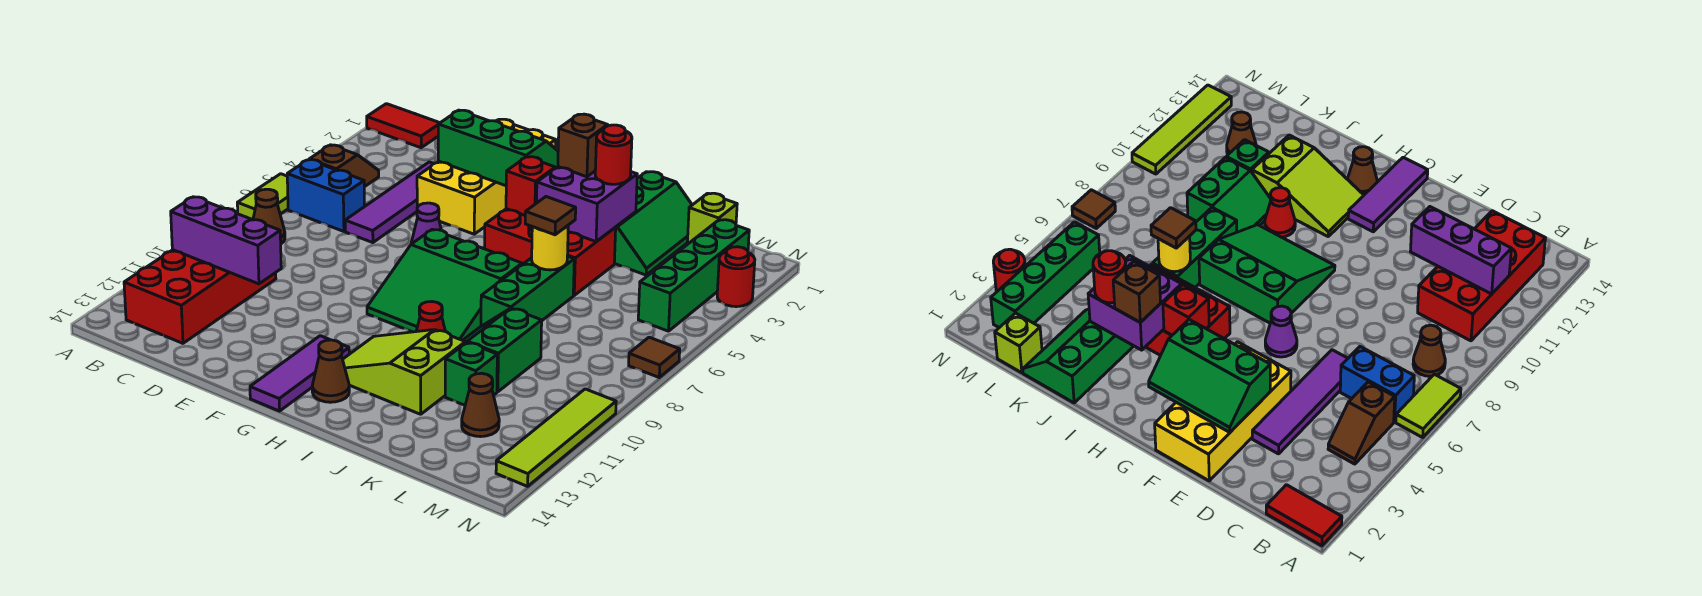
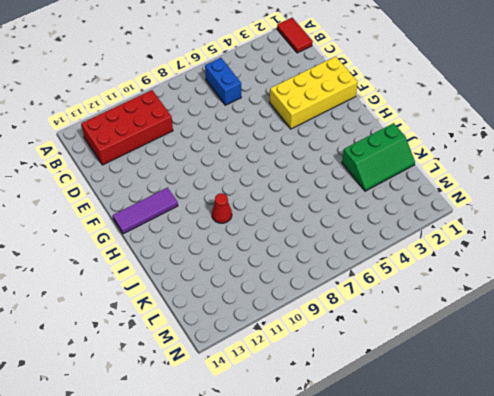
none -> lime 1x2 tile [237,174,288,220]
none -> brown 1x2 slope [309,145,379,187]
none -> brown 1x1 cone [253,189,285,244]
none -> purple 1x4 tile [345,162,434,243]

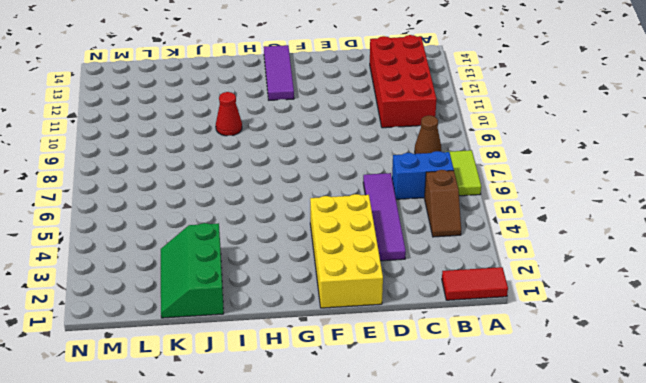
none -> purple 1x1 cone [411,203,441,244]
none -> green 3x3 slope [367,229,522,340]
none -> red 2x3 brick [485,209,616,295]
none -> lime 2x3 slope [343,330,465,414]

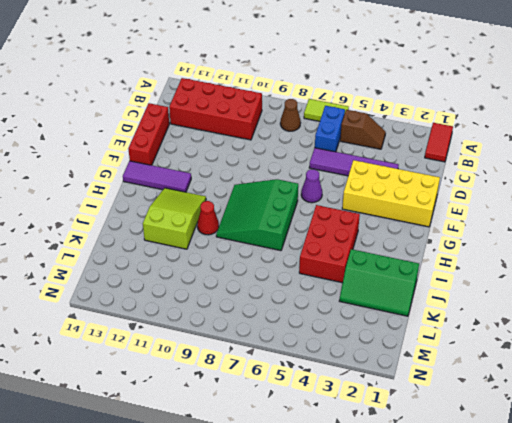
red 1x3 brick [128,103,169,165] -> none
none -> brown 1x1 cone [312,340,349,402]
none -> green 1x3 brick [481,256,574,326]
none -> green 2x2 slope [463,308,542,392]
none -> green 1x1 brick [445,342,497,405]

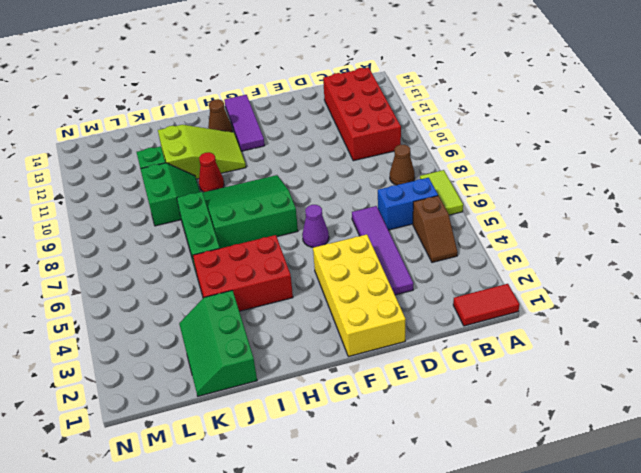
none -> lime 1x1 brick [687,193,737,244]
none -> brown 1x1 cone [462,373,499,437]
none -> green 1x4 brick [638,220,749,331]
none -> red 1x1 round brick [717,247,755,307]

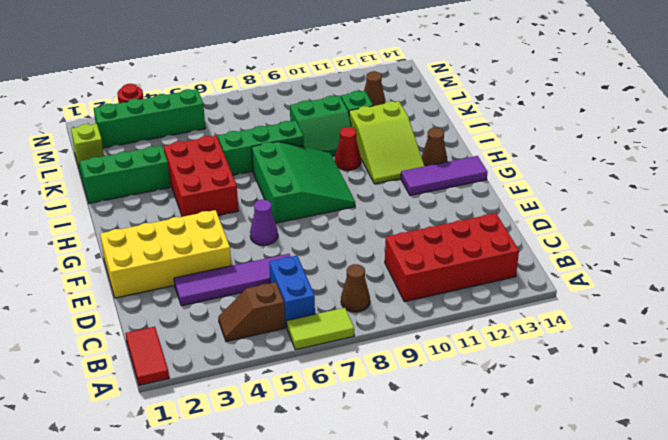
none -> brown 1x1 tile [629,337,680,377]
none -> lime 1x4 tile [496,389,616,486]
none -> purple 1x3 brick [171,197,281,284]
none -> green 2x3 slope [438,110,558,186]

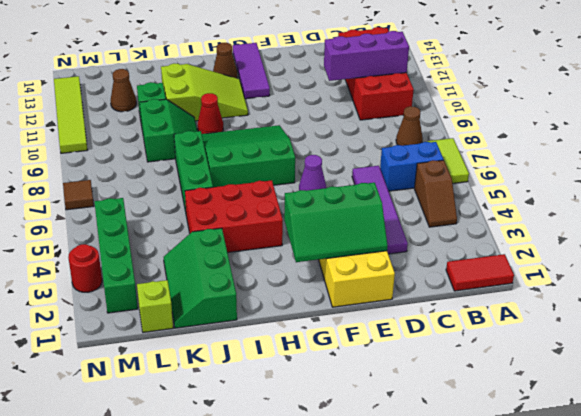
none -> red 1x1 brick [506,157,555,215]
none -> purple 2x2 brick [537,167,637,242]
none -> yellow 1x1 round brick [532,226,568,270]
none -> brown 1x1 brick [558,114,608,177]

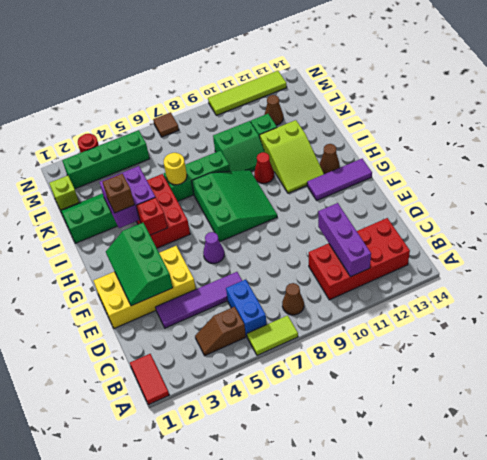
none -> red 1x1 round brick [595,125,632,184]
none -> brown 1x1 tile [525,197,576,235]

